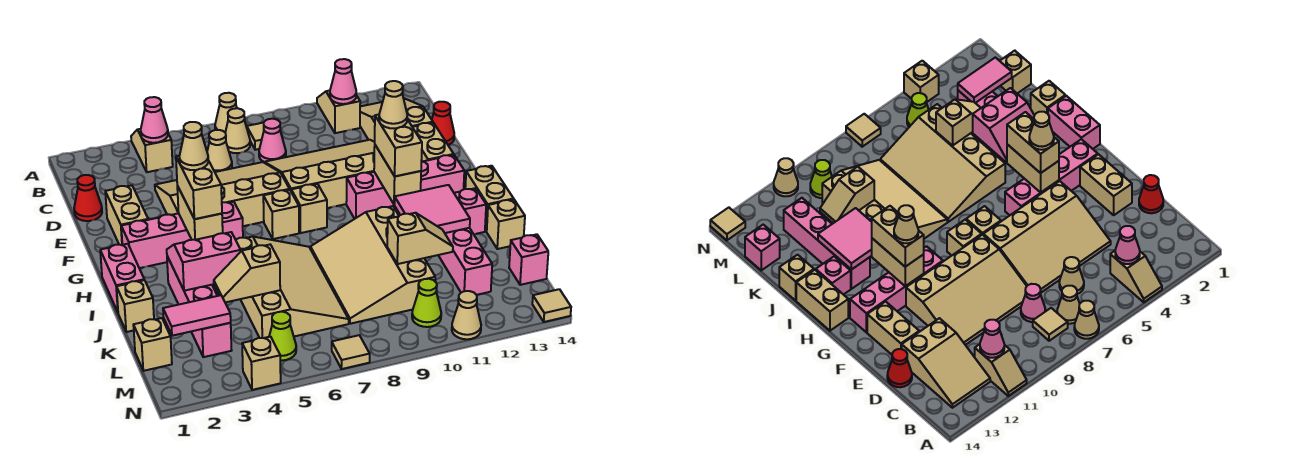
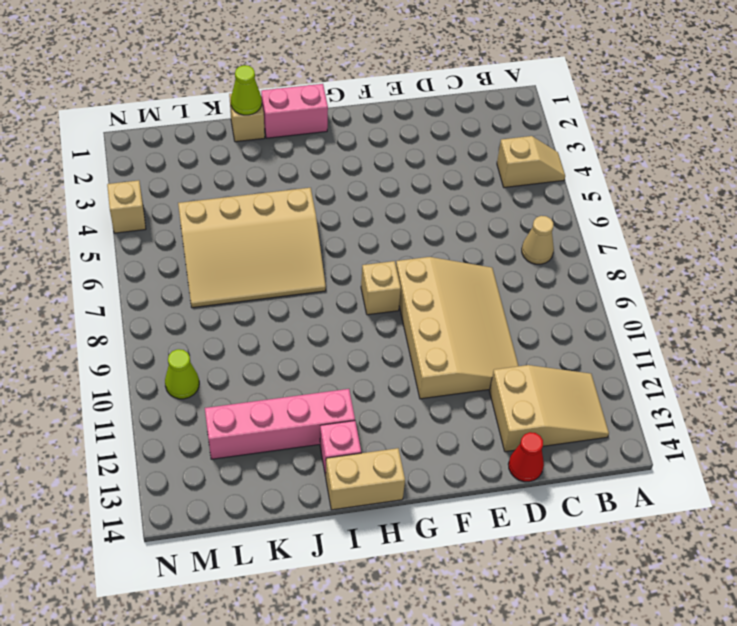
lime 1x1 cone [231,65,262,115] -> lime 1x1 cone moved to [269,312,296,361]
none -> tan 1x1 cone [215,93,237,132]
none -> tan 1x2 slope [317,90,360,133]
none -> tan 1x1 tile [247,123,264,150]
none -> tan 1x1 cone [207,130,232,172]

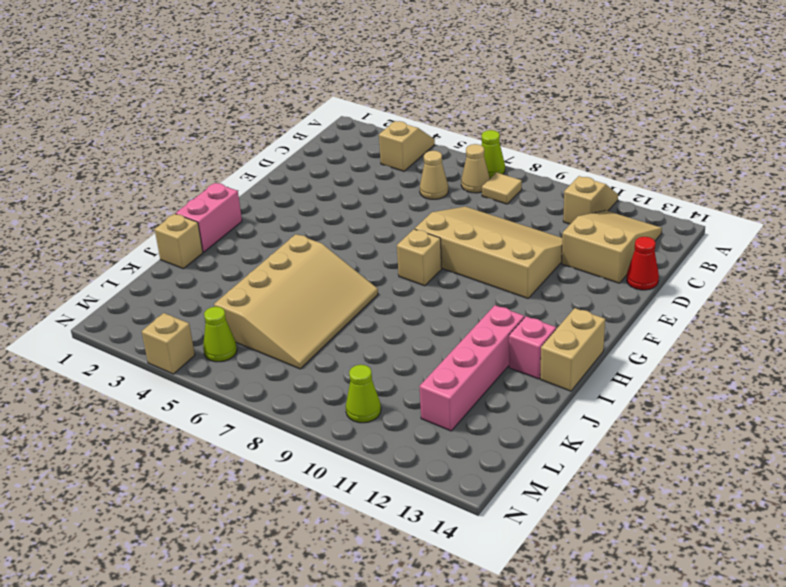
lime 1x1 cone [481,130,505,178] -> tan 1x1 cone [215,93,237,132]
none -> pink 1x1 cone [259,119,286,162]
none -> red 1x1 cone [74,175,102,221]
none -> tan 3x4 slope [155,162,290,226]
none -> tan 1x2 brick [105,185,148,245]

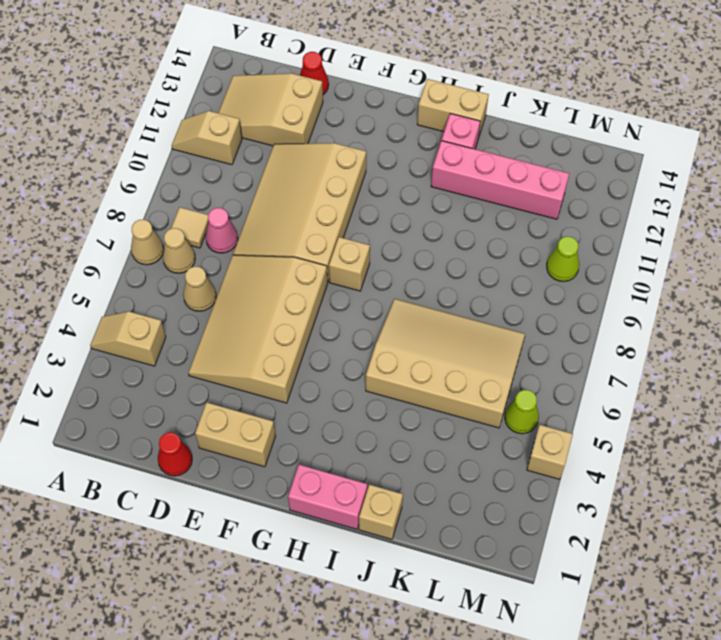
none -> tan 1x2 brick [413,123,454,162]
none -> pink 1x4 brick [121,202,243,268]
none -> tan 1x1 brick [263,190,299,239]
none -> pink 1x4 brick [346,155,464,219]

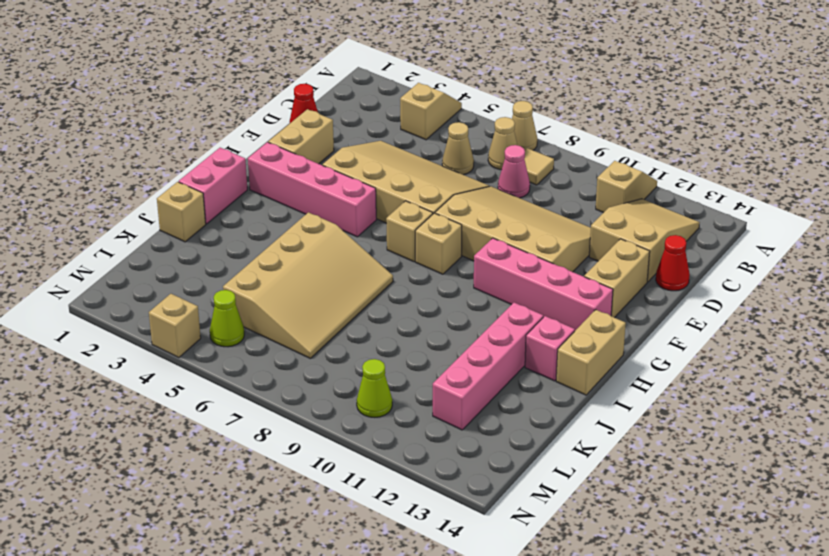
none -> pink 1x4 brick [167,256,232,357]
none -> tan 3x4 slope [310,206,435,324]
none -> tan 1x1 brick [487,199,525,249]
none -> tan 1x1 brick [133,318,172,371]

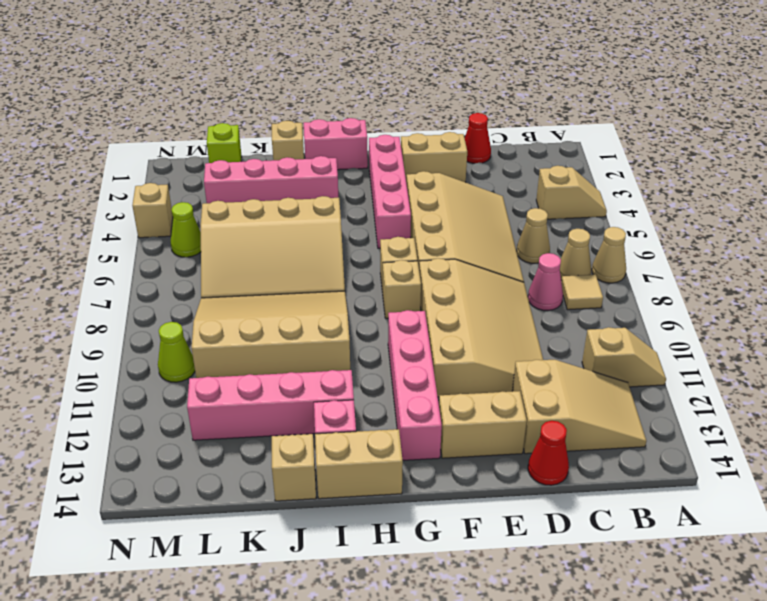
lime 1x1 brick [207,123,242,163] -> tan 1x1 brick [133,318,172,371]
none -> pink 1x1 brick [509,234,548,285]
none -> tan 1x1 tile [332,335,370,369]
none -> tan 1x1 cone [452,291,481,339]
none -> tan 1x1 tile [532,289,571,322]

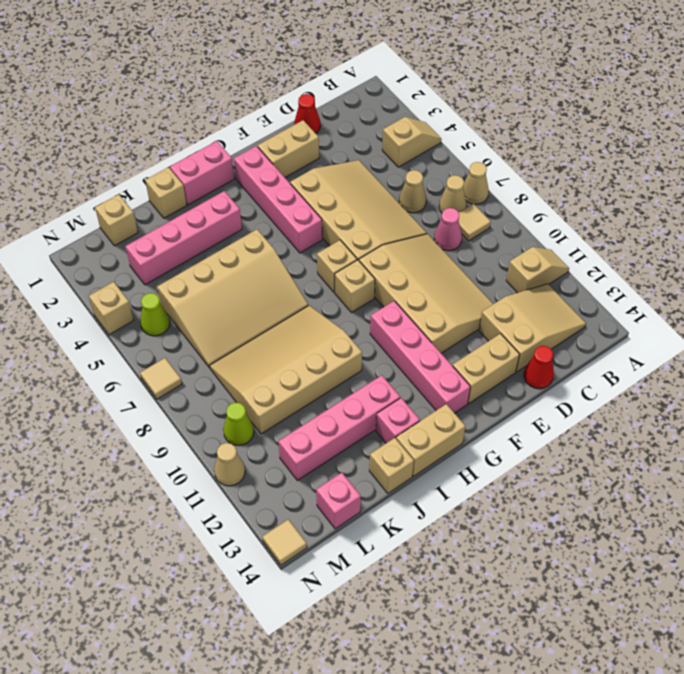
none -> pink 1x1 cone [141,97,168,143]
none -> pink 1x1 cone [330,59,356,104]
none -> tan 1x2 brick [177,186,223,240]
none -> tan 1x2 brick [374,145,421,204]

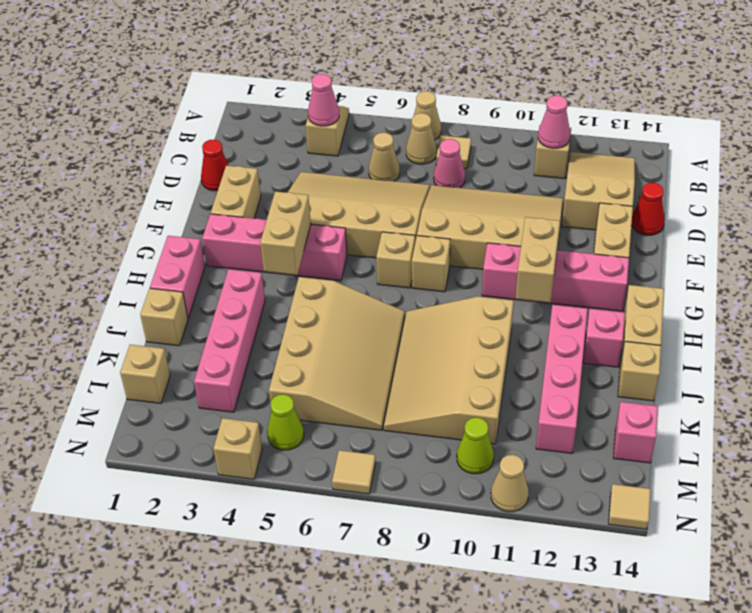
none -> pink 2x2 slope [167,232,241,291]
none -> pink 2x2 tile [394,185,470,233]
none -> tan 1x2 slope [214,245,280,302]
none -> tan 1x2 slope [387,213,453,264]

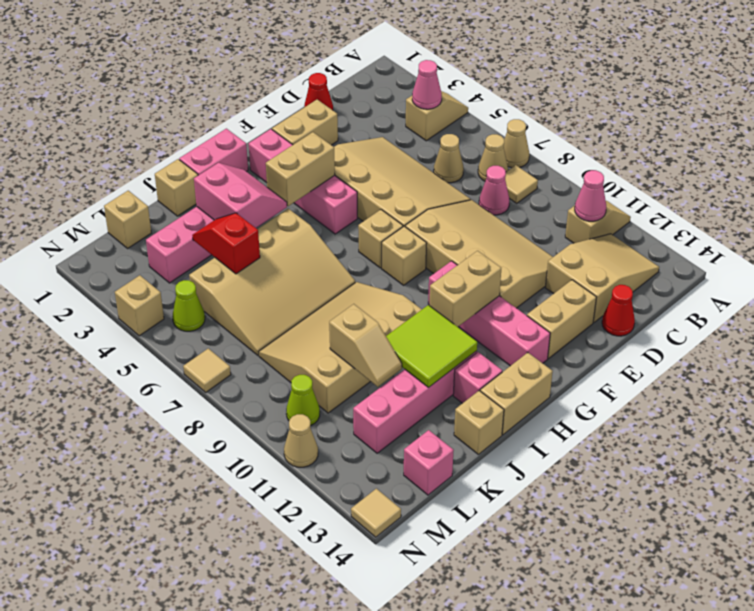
lime 2x2 tile [386,305,477,387] -> pink 2x2 tile [394,185,470,233]
red 1x2 slope [192,213,260,274] -> tan 1x2 slope [214,245,280,302]
none -> pink 1x2 tile [163,295,231,336]
none -> tan 1x2 brick [176,156,222,219]
none -> tan 1x2 brick [375,115,422,176]
none -> tan 1x1 cone [179,122,208,170]

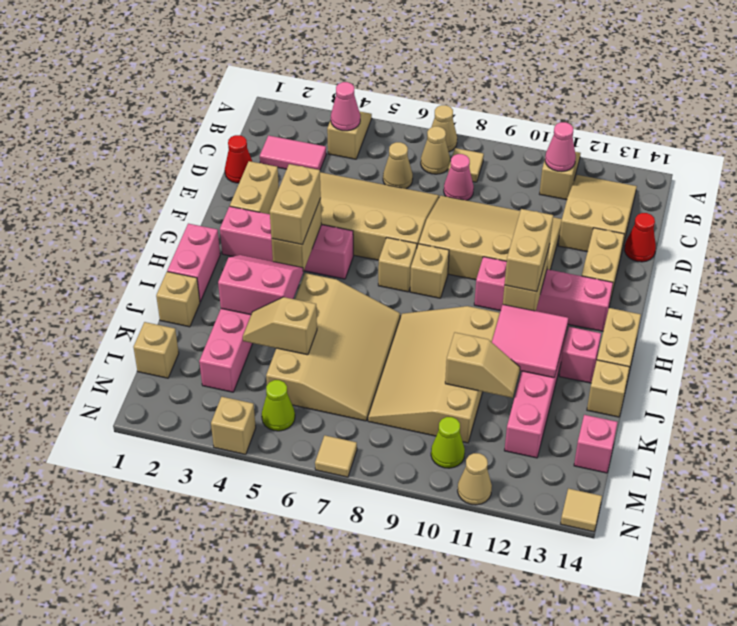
pink 1x2 tile [260,135,326,170] -> pink 1x2 tile moved to [163,295,231,336]
none -> tan 1x1 cone [179,122,208,170]
none -> tan 1x1 cone [379,81,407,128]

